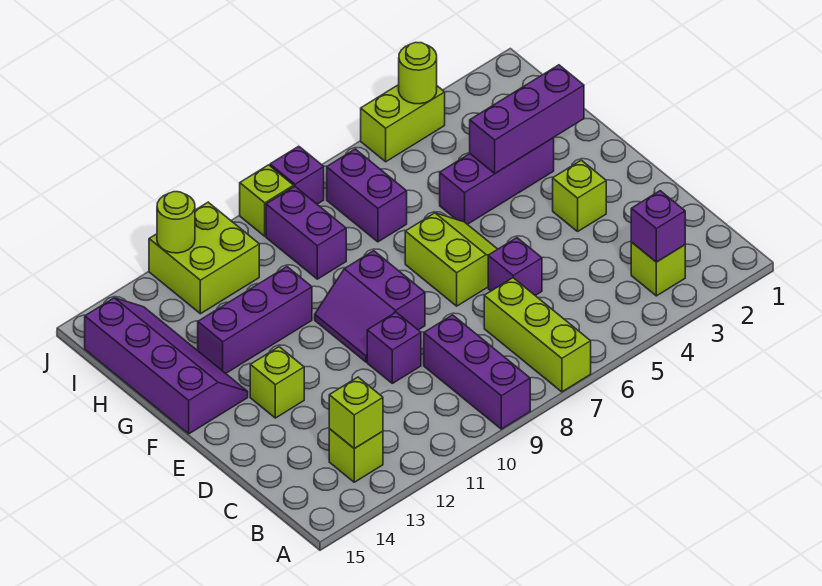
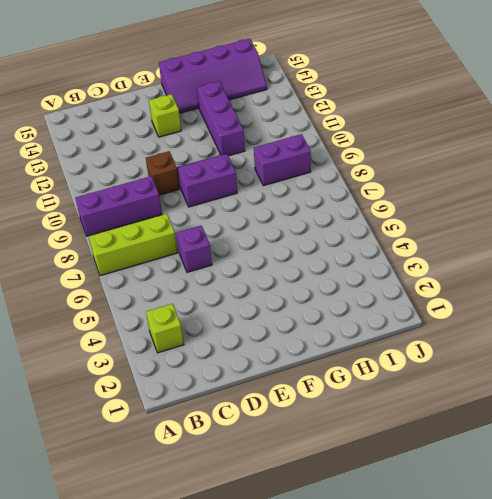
brown 1x1 brick [146,151,179,195] -> purple 1x1 brick [367,312,421,383]
none -> lime 1x1 brick [329,429,383,482]
none -> lime 1x1 brick [553,160,606,231]
none -> lime 2x2 slope [405,213,497,306]

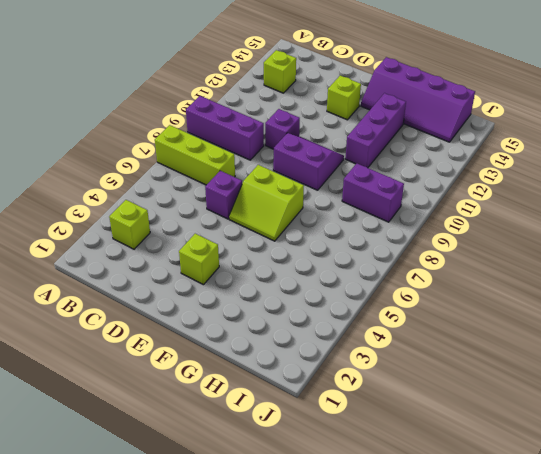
none -> purple 1x3 brick [440,138,554,224]
none -> purple 1x2 brick [327,149,407,242]
none -> lime 2x2 brick [149,202,259,314]

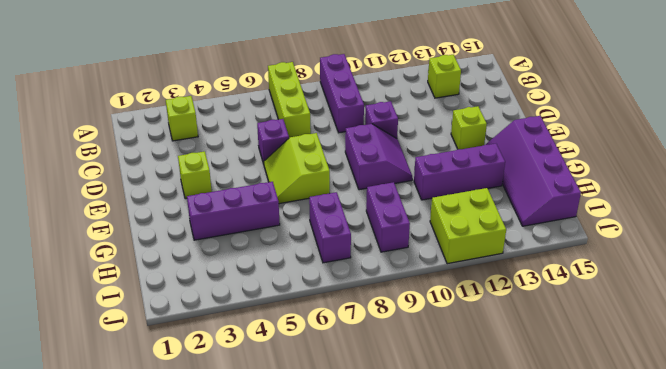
none -> lime 1x2 brick [361,85,445,162]
none -> purple 1x1 brick [270,146,324,204]
none -> lime 1x1 brick [240,165,294,236]

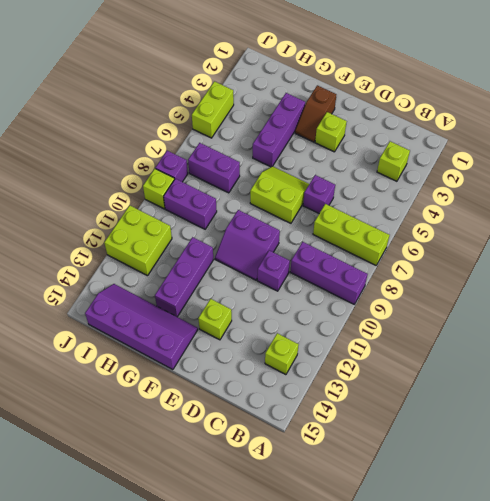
brown 1x2 slope [295,85,336,142] -> none
none -> purple 1x1 brick [631,191,685,262]
none -> lime 1x1 brick [329,377,383,449]
none -> purple 1x3 brick [470,65,584,173]

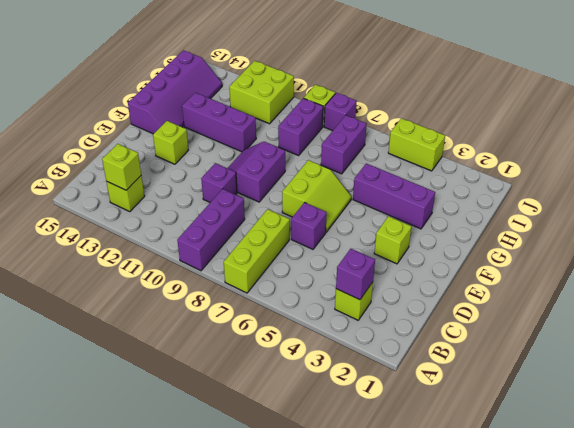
none -> purple 1x3 brick [470,65,584,173]
none -> lime 1x1 round brick [399,42,437,104]
none -> lime 1x1 round brick [157,192,195,253]

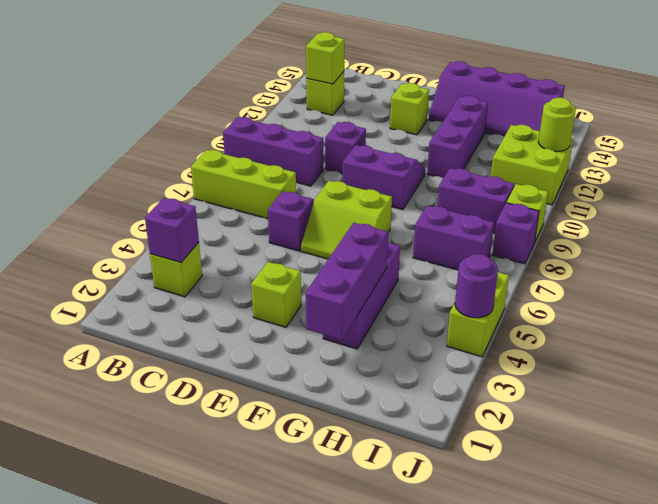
purple 1x1 round brick [455,254,498,318] -> lime 1x1 round brick [399,42,437,104]

